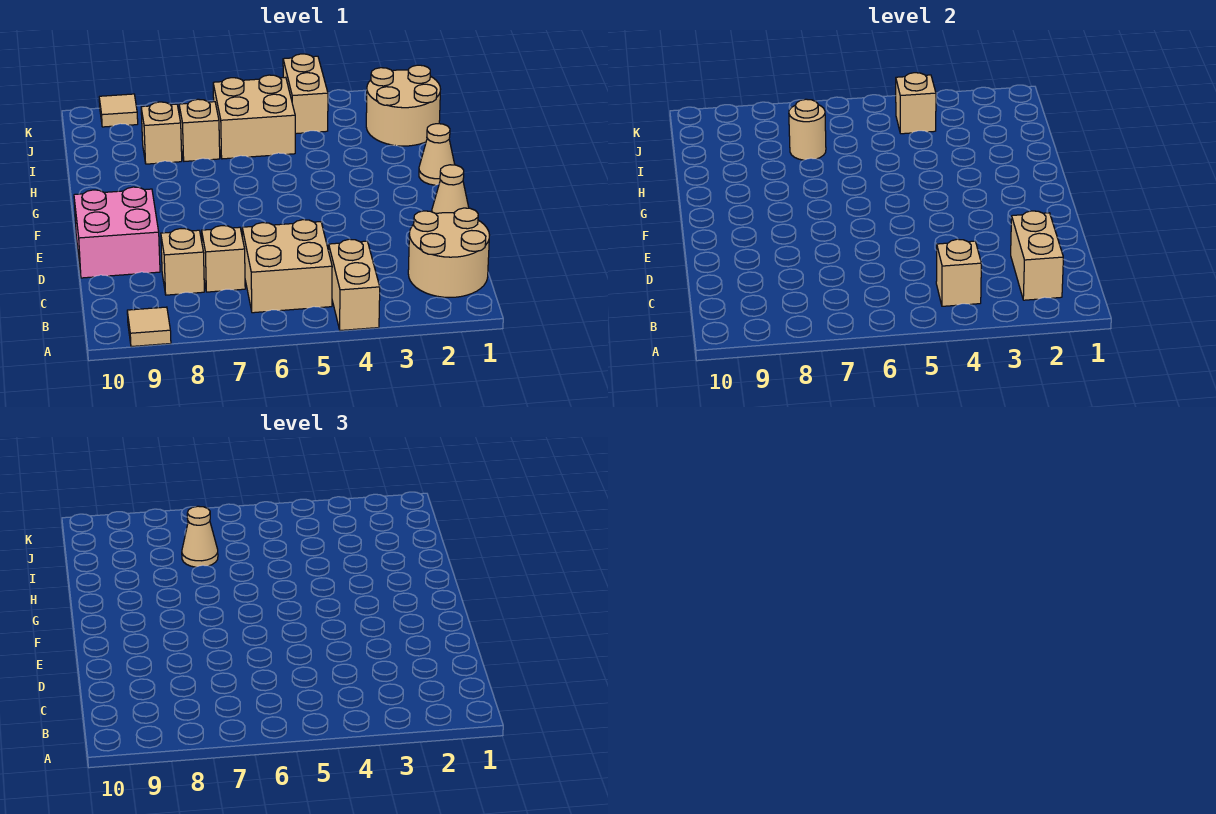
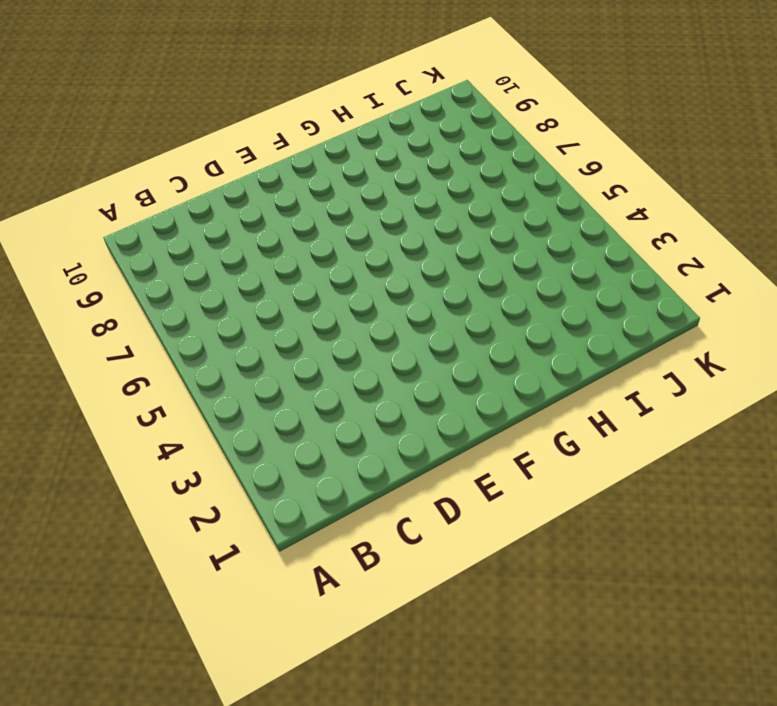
none -> tan 1x2 brick [328,239,380,330]
none -> tan 1x1 tile [127,307,171,347]
none -> tan 2x2 round brick [408,208,489,297]

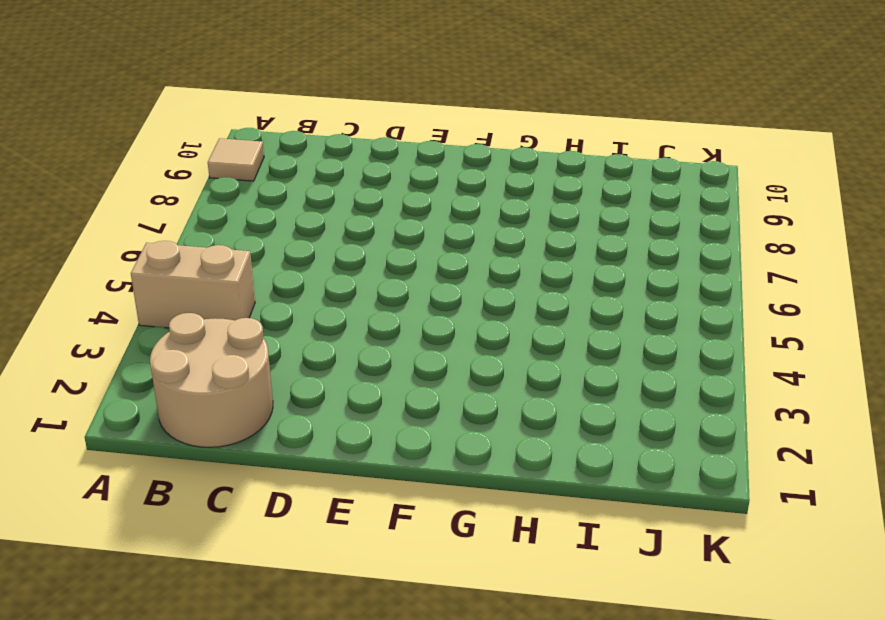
none -> tan 2x2 brick [242,220,332,313]
none -> tan 1x1 brick [202,226,245,292]
none -> tan 1x1 brick [161,229,204,295]

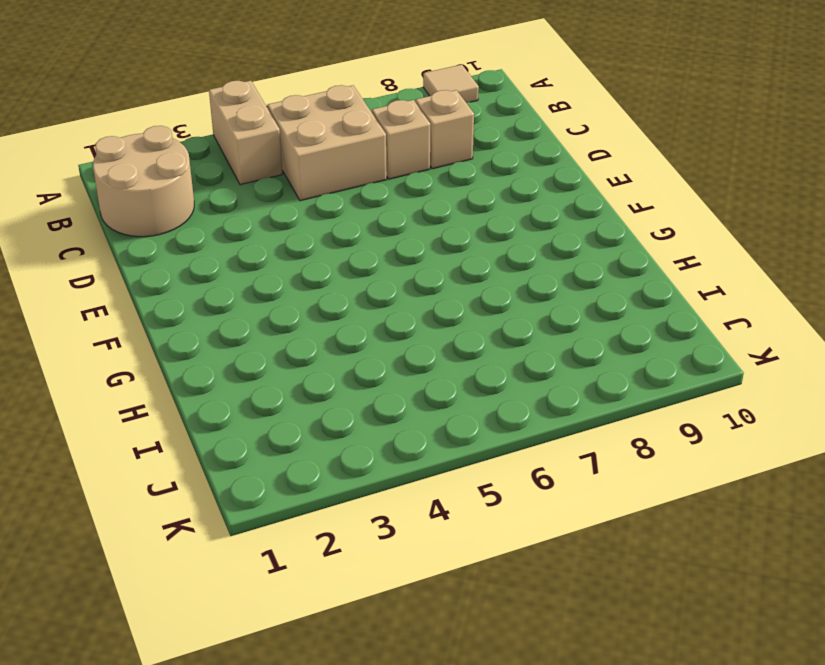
none -> pink 2x2 brick [74,187,160,278]
none -> tan 1x1 cone [432,165,469,214]
none -> tan 1x1 cone [419,124,455,185]

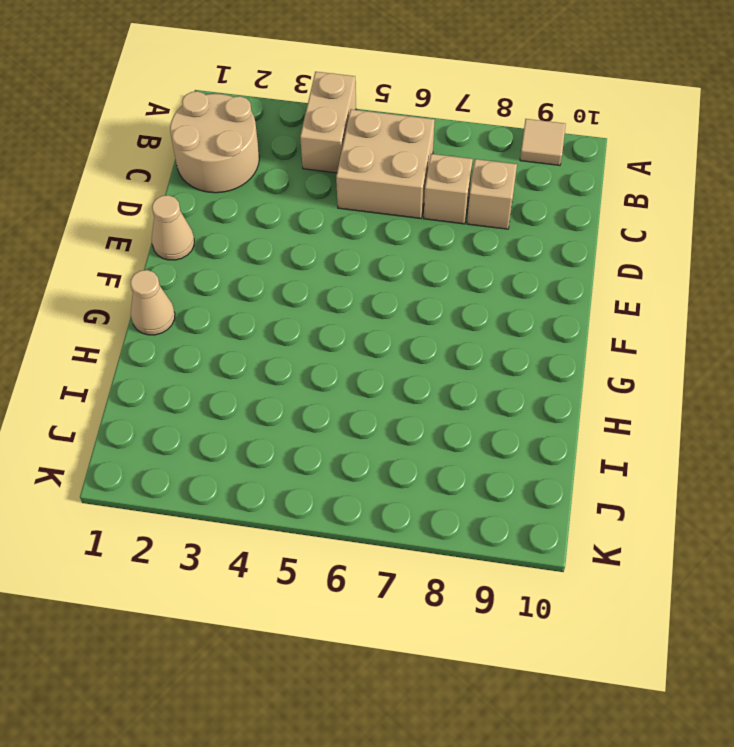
none -> pink 2x2 brick [74,187,160,278]
none -> tan 2x2 round brick [366,65,440,146]
none -> tan 2x2 brick [213,75,295,159]

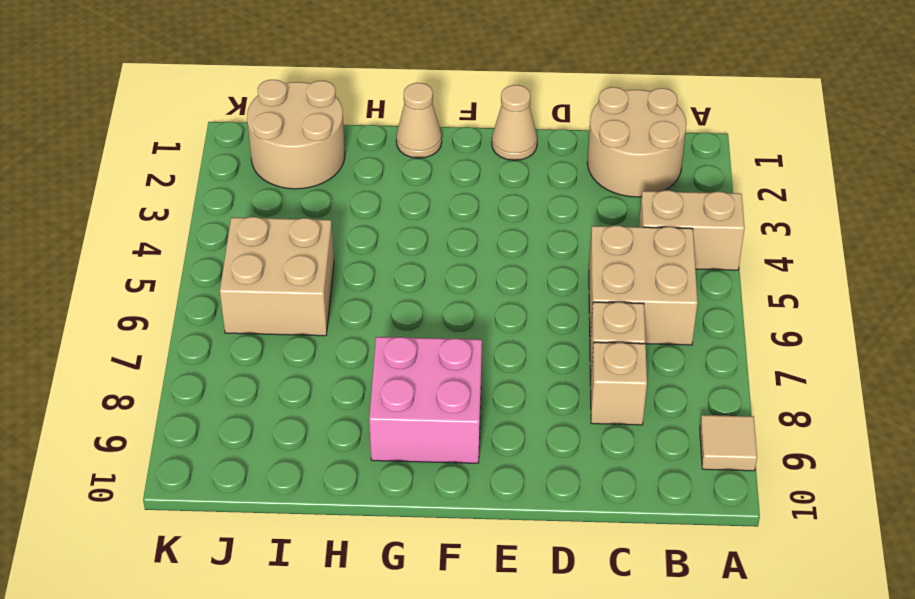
pink 2x2 brick [369,337,482,463] -> pink 2x2 brick moved to [74,187,160,278]
none -> tan 1x1 brick [179,99,220,161]
none -> tan 1x1 brick [141,102,182,164]
none -> tan 1x2 brick [283,54,328,134]

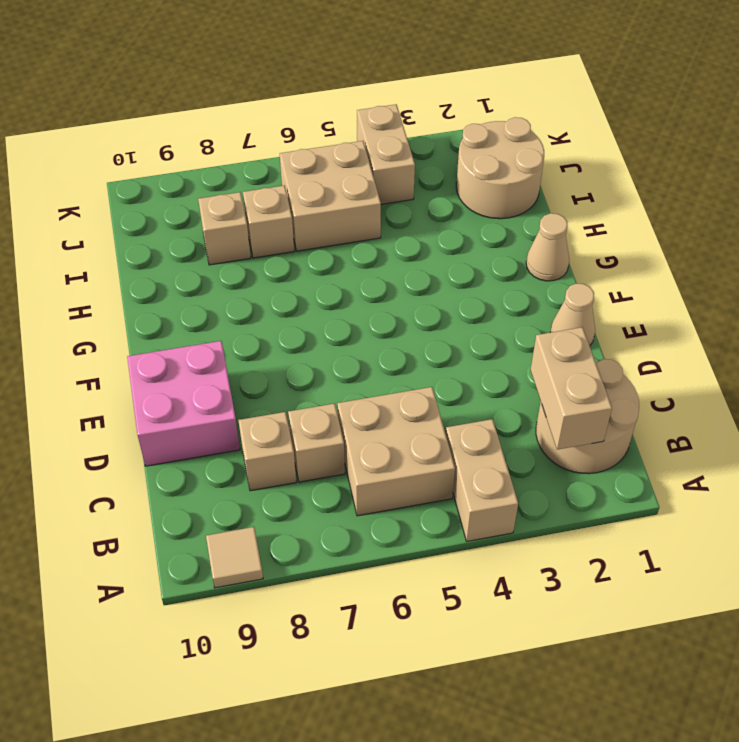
none -> tan 1x1 tile [99,94,138,127]
none -> tan 1x1 brick [936,239,981,306]
none -> tan 1x1 round brick [789,99,826,160]

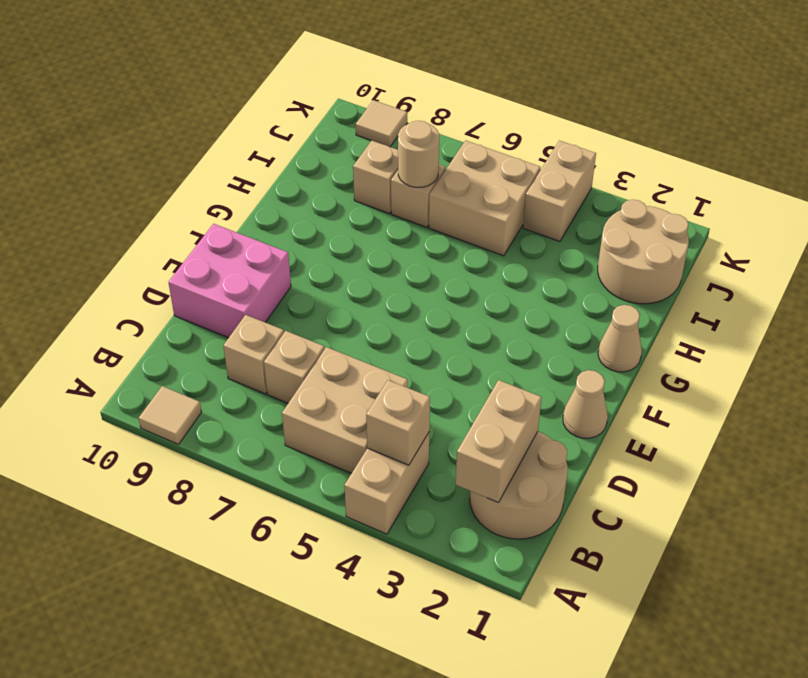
none -> tan 1x1 brick [896,73,936,134]
none -> tan 1x1 cone [182,506,218,567]

